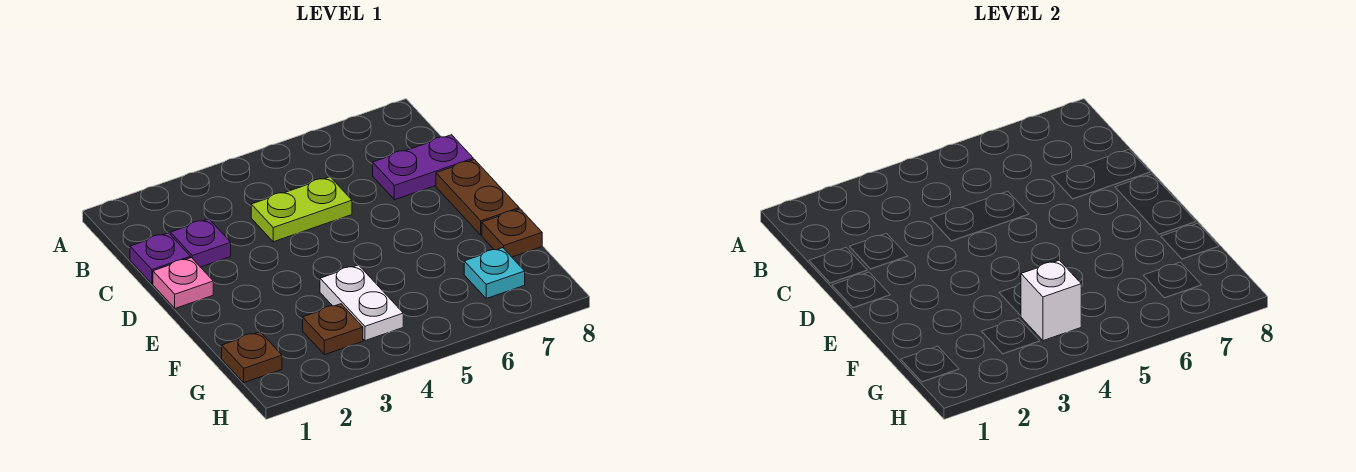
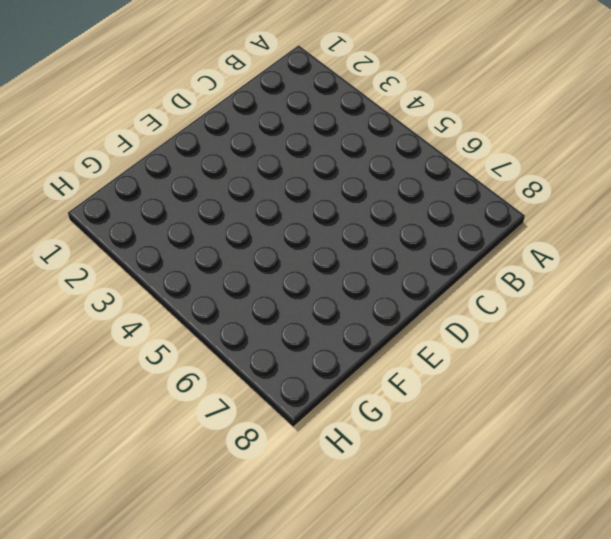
none -> purple 1x1 plate [130,233,190,284]
none -> purple 1x1 plate [171,219,231,267]
none -> lime 1x2 plate [251,177,352,242]

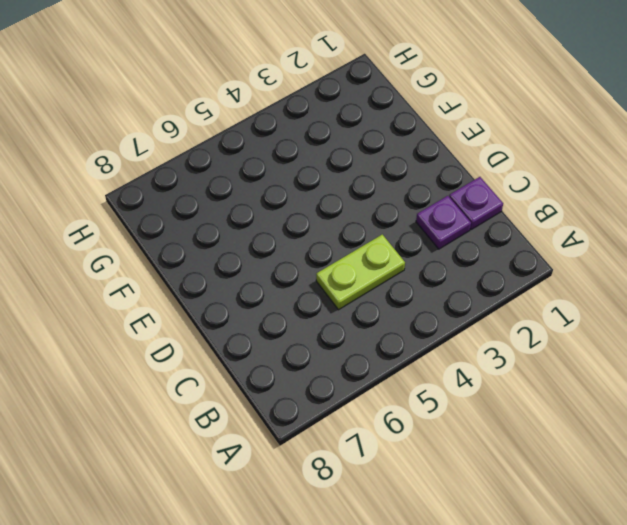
none -> purple 1x2 plate [373,135,473,200]
none -> pink 1x1 plate [153,258,213,308]
none -> brown 1x2 plate [436,160,519,235]

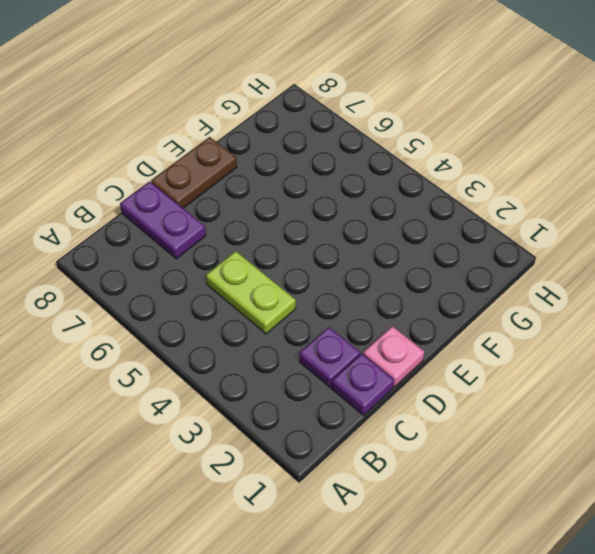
none -> white 1x2 plate [320,265,403,341]
none -> brown 1x1 plate [482,209,542,257]
none -> brown 1x1 plate [222,332,282,383]

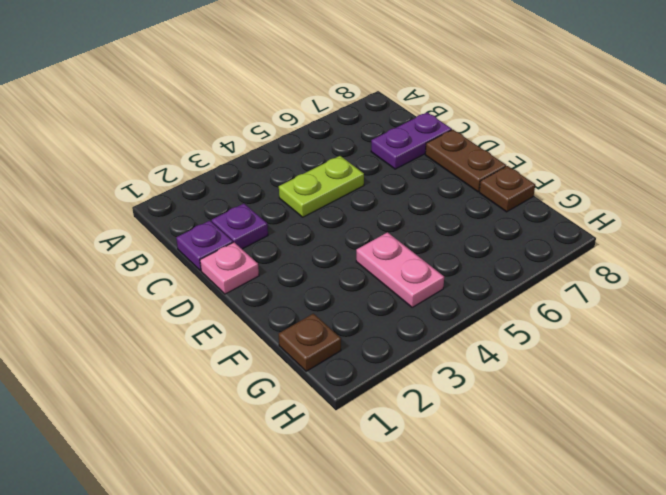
pink 1x2 plate [356,232,444,307] -> white 1x2 plate [320,265,403,341]
none -> brown 1x1 plate [303,304,363,355]
none -> cyan 1x1 plate [464,248,525,298]
none -> white 1x1 brick [1021,260,1081,341]

